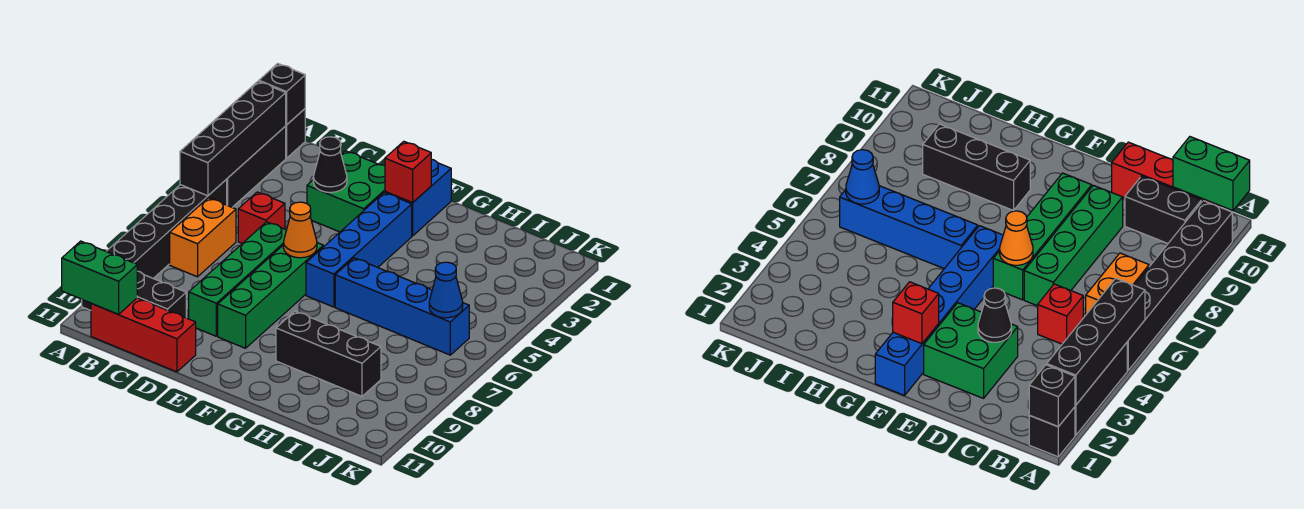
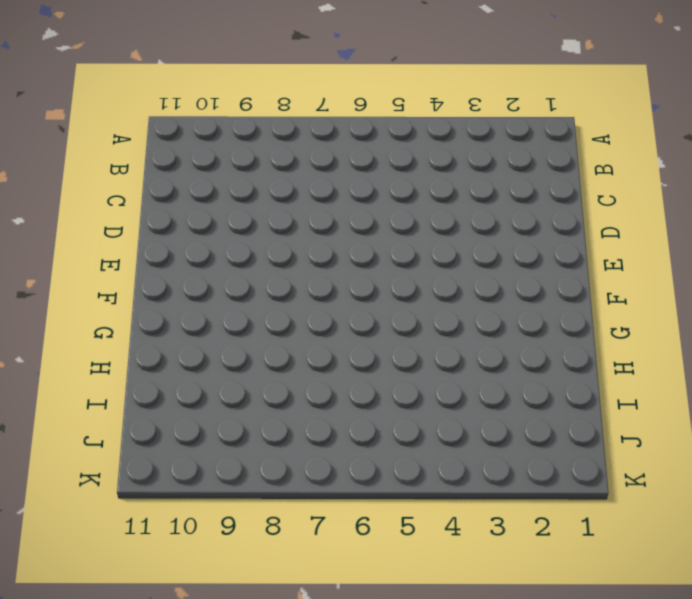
none -> black 1x1 brick [286,109,305,158]
none -> black 1x3 brick [226,126,286,207]
none -> black 1x6 brick [82,180,227,311]

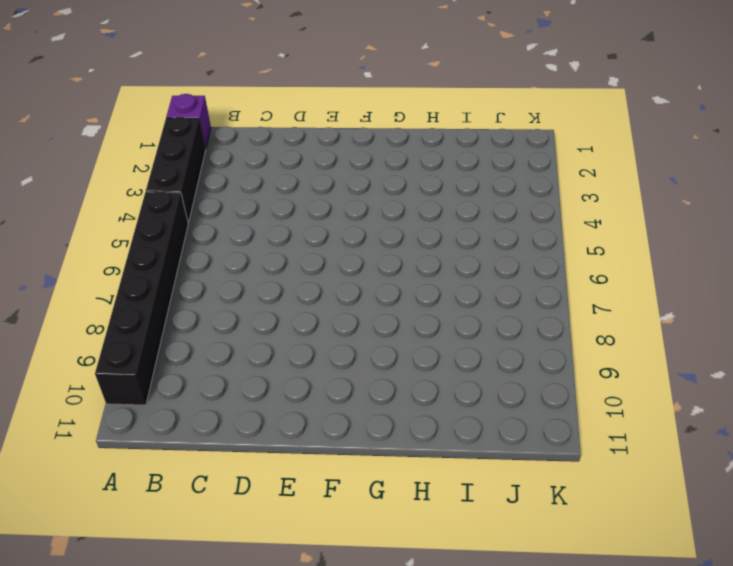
purple 1x1 brick [166,94,211,149] -> black 1x1 brick [286,109,305,158]
none -> orange 1x2 brick [170,198,236,277]
none -> black 1x2 brick [137,271,186,318]
none -> red 1x3 brick [91,298,196,372]

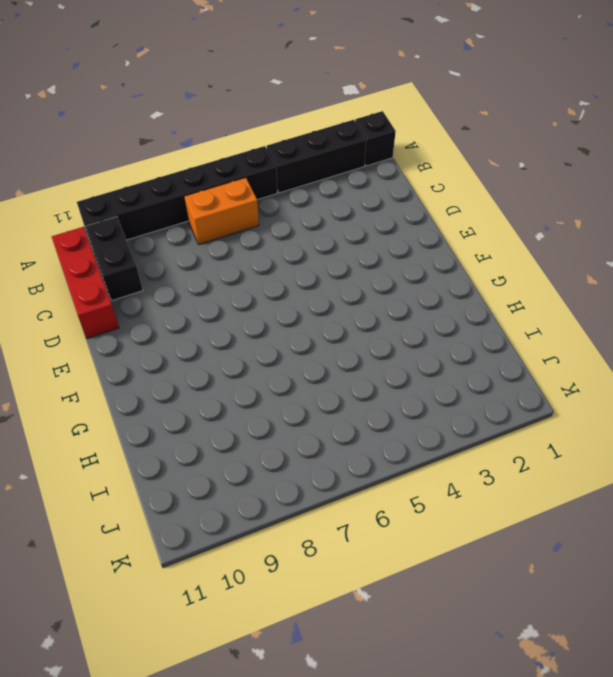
none -> red 1x1 brick [238,192,285,243]
none -> green 2x2 brick [307,151,385,232]
none -> green 1x4 brick [189,222,286,336]

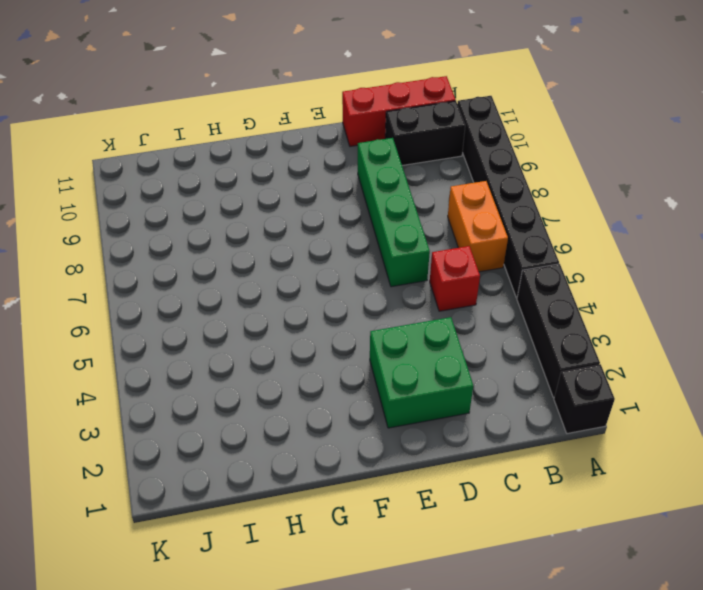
none -> green 1x4 brick [218,243,323,348]
none -> blue 1x2 brick [385,159,451,236]
none -> blue 1x4 brick [306,193,412,307]

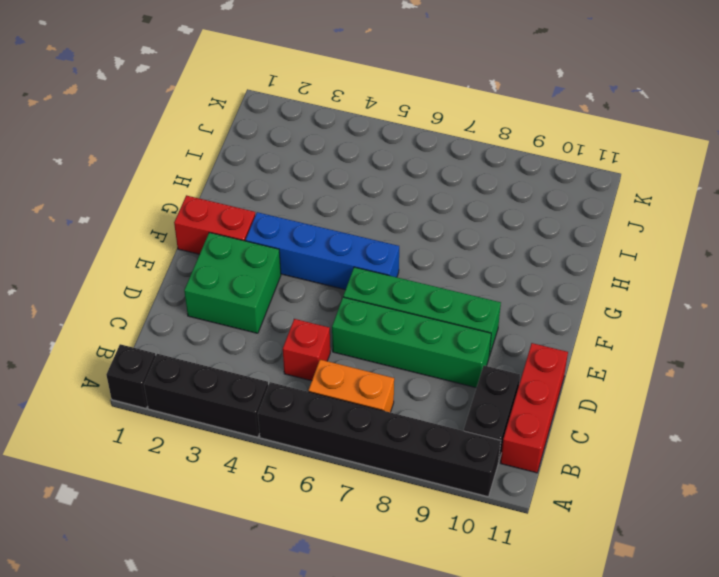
red 1x2 brick [174,195,255,254] -> blue 1x2 brick [385,159,451,236]
none -> blue 1x4 brick [335,258,469,355]
none -> black 1x3 brick [276,311,381,396]
none -> black 1x1 brick [259,64,305,125]

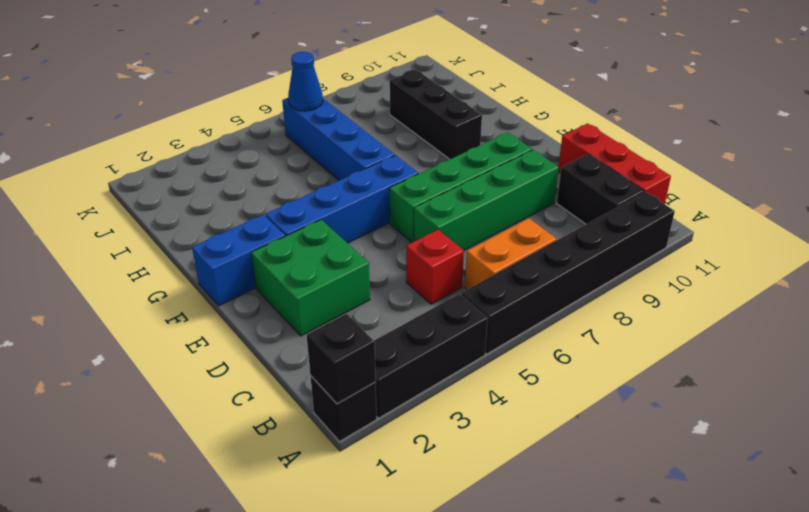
none -> black 1x4 brick [180,81,286,196]
none -> green 1x2 brick [62,241,137,314]
none -> black 1x1 cone [313,137,347,192]

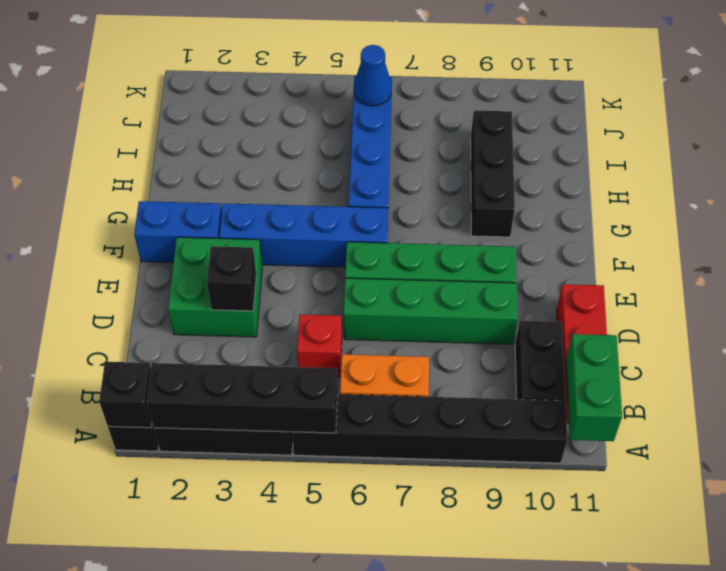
black 1x1 brick [207,246,256,311] -> black 1x1 cone [313,137,347,192]
none -> orange 1x1 cone [283,202,317,258]
none -> red 1x1 brick [385,141,431,203]

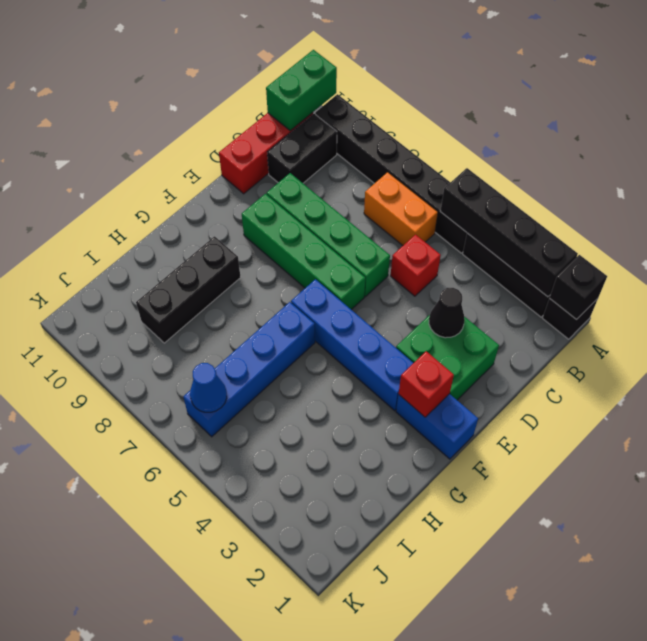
none -> orange 1x1 cone [283,202,317,258]

